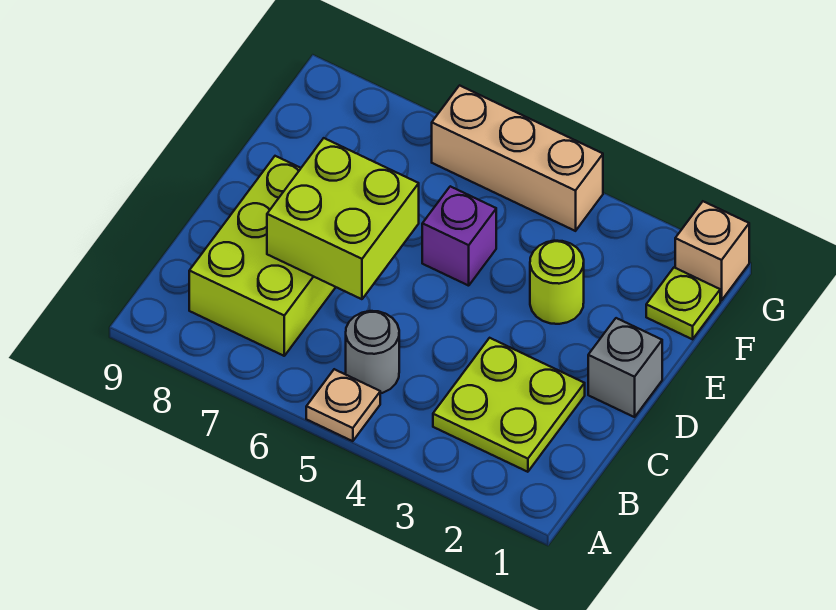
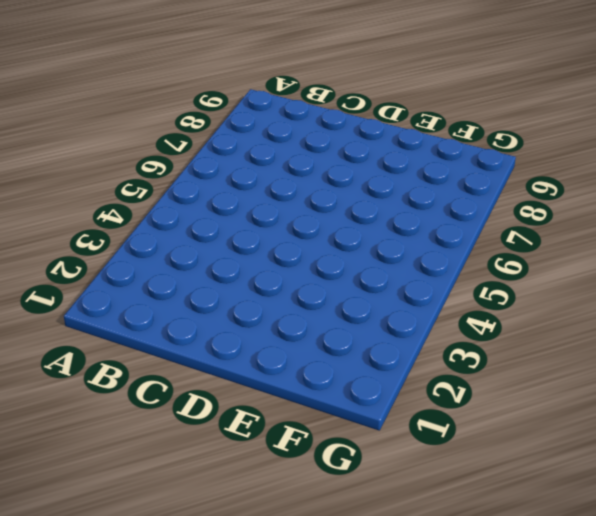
none -> tan 1x1 plate [306,369,380,441]
none -> lime 2x2 plate [433,338,585,472]

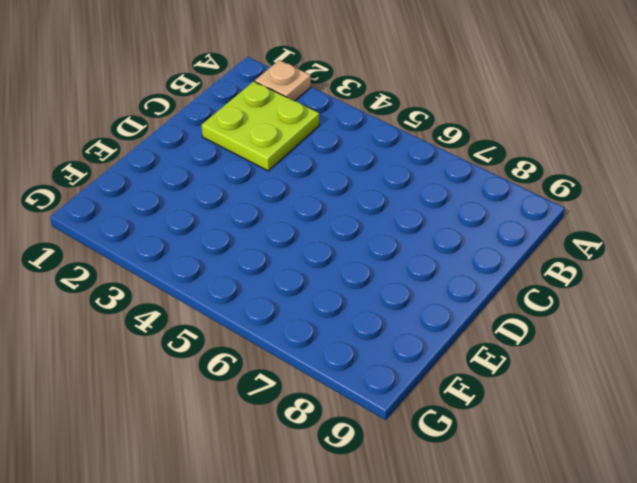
tan 1x1 plate [255,60,311,101] -> tan 1x1 plate moved to [306,369,380,441]
none -> grey 1x1 round brick [346,311,399,393]
none -> lime 2x3 brick [189,156,336,356]

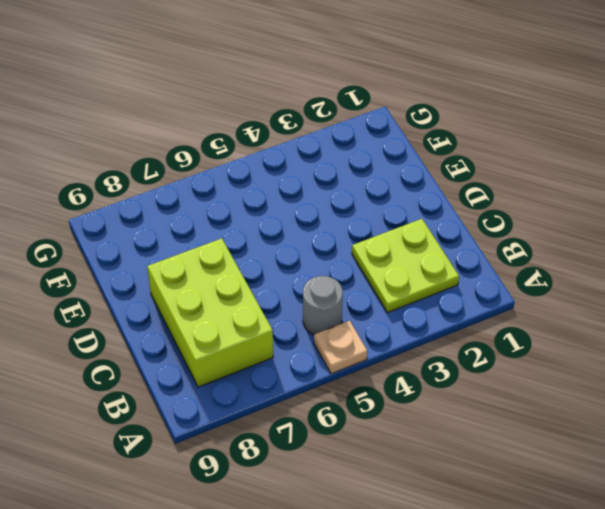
none -> grey 1x1 brick [588,318,662,417]
none -> lime 1x1 round brick [530,241,584,324]

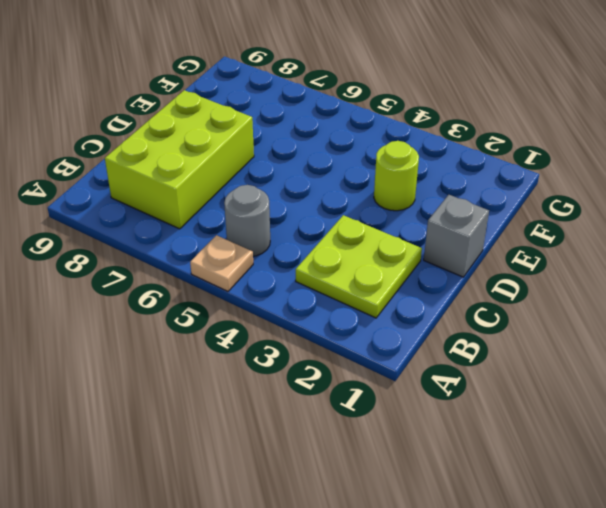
none -> purple 1x1 brick [422,186,496,286]
none -> lime 1x1 plate [646,268,720,339]

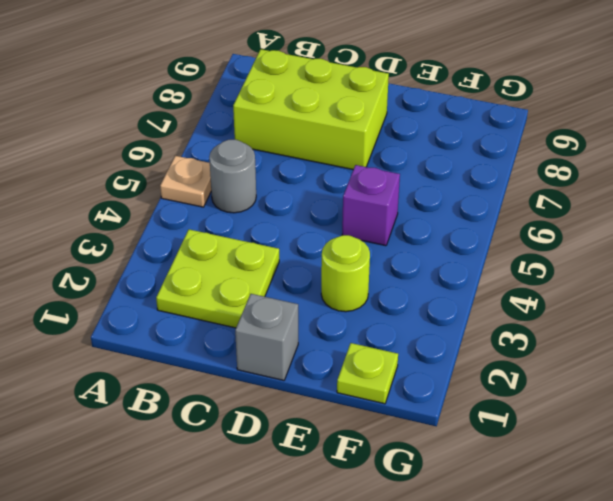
none -> tan 1x1 brick [675,201,749,300]
none -> tan 1x3 brick [432,85,603,231]

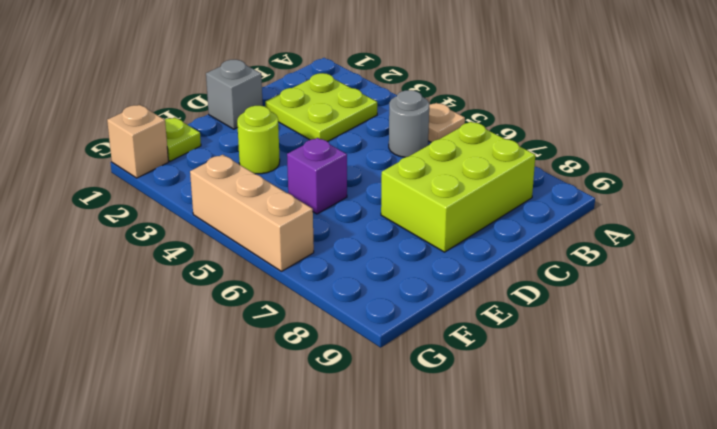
none -> lime 2x2 brick [267,138,419,299]

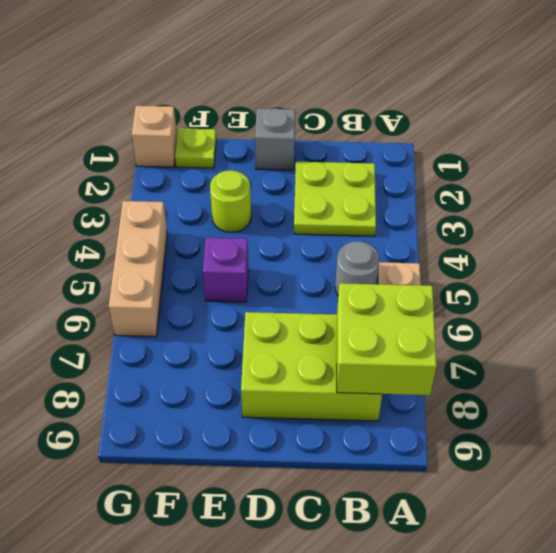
lime 2x2 brick [337,283,437,395] -> lime 2x2 brick moved to [267,138,419,299]

